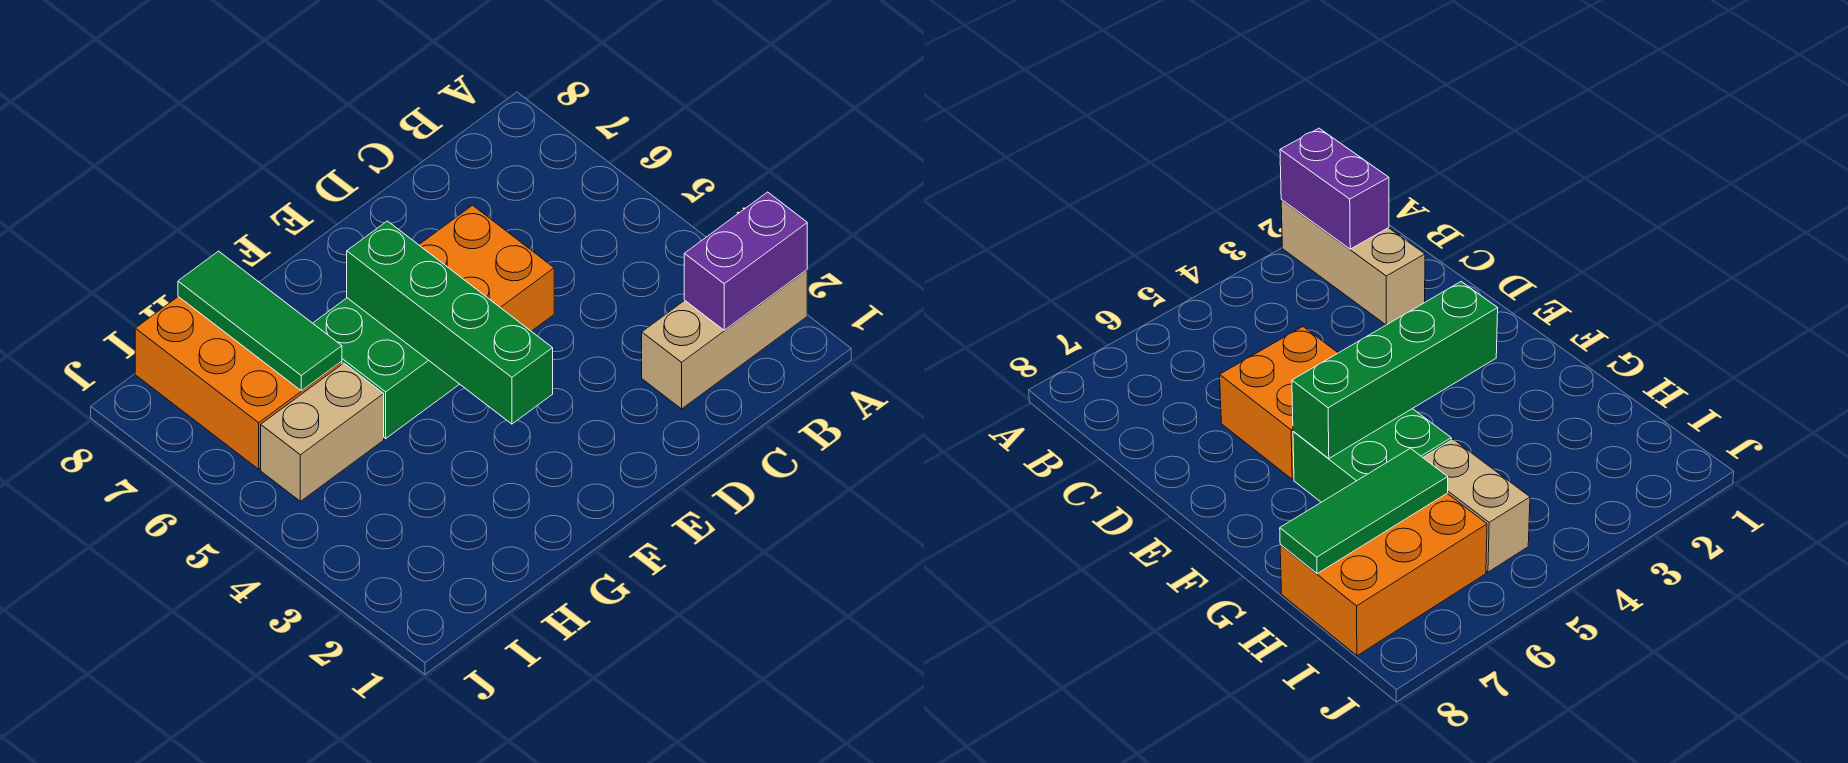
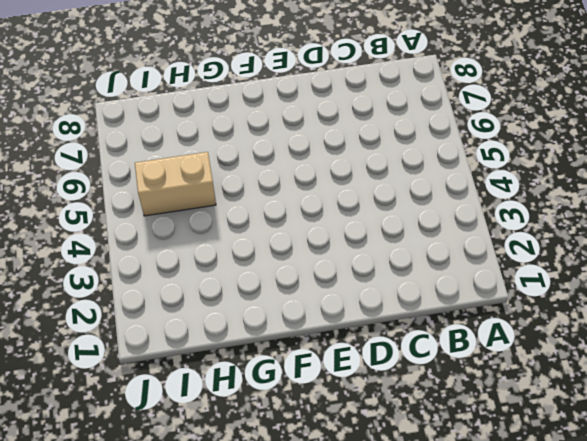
none -> tan 1x3 brick [642,270,807,409]
none -> orange 2x2 brick [419,205,554,331]

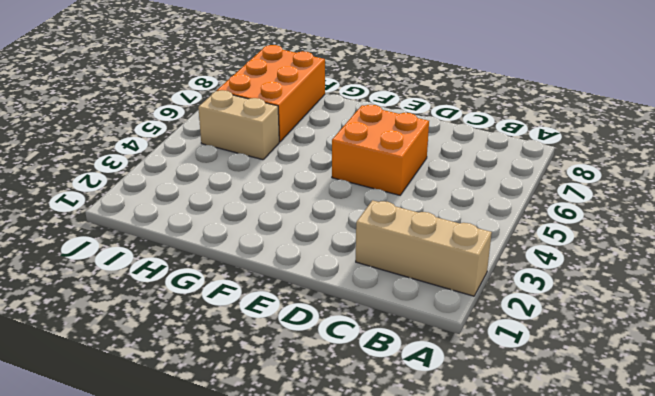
none -> green 2x2 brick [313,298,459,438]
none -> purple 1x2 brick [684,192,807,330]

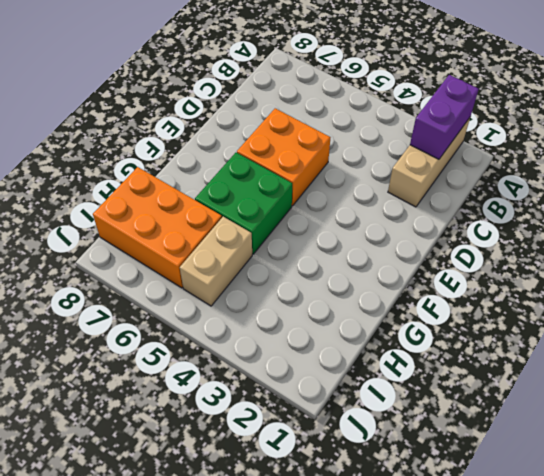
none -> green 1x4 brick [347,221,553,424]
none -> green 1x3 tile [178,251,342,391]

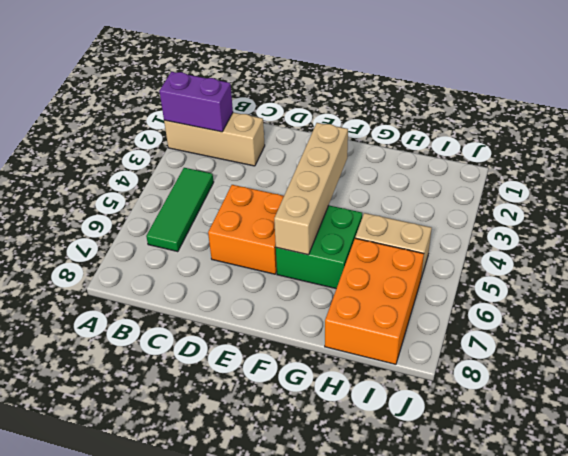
green 1x3 tile [146,168,214,252] -> green 1x3 tile moved to [178,251,342,391]
tan 1x4 brick [274,123,348,255] -> green 1x4 brick [347,221,553,424]

